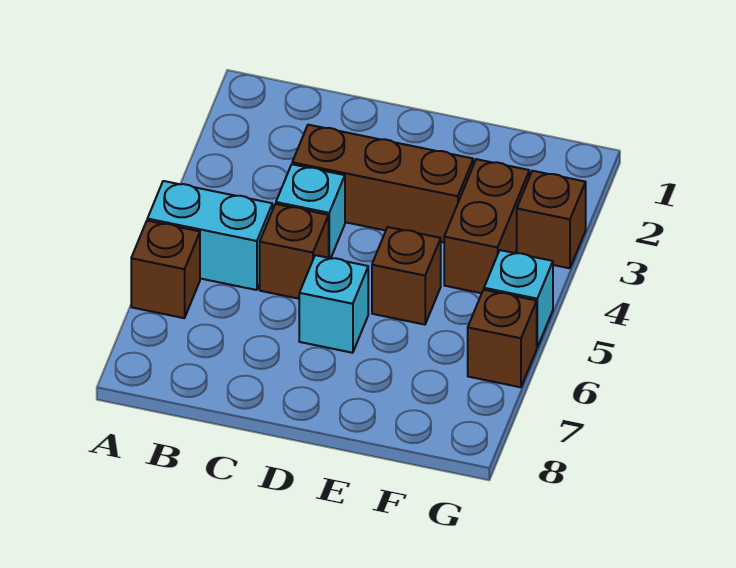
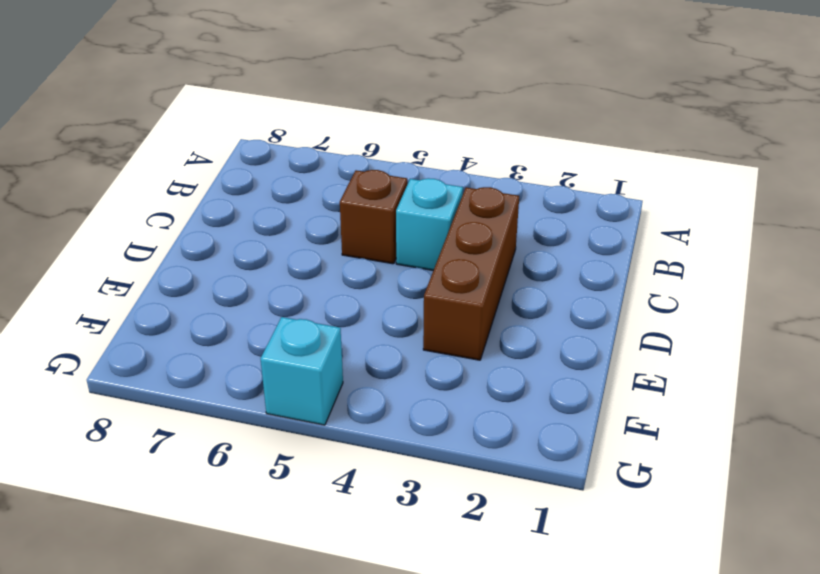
none -> cyan 1x2 brick [147,181,272,290]
none -> brown 1x1 brick [131,221,200,318]

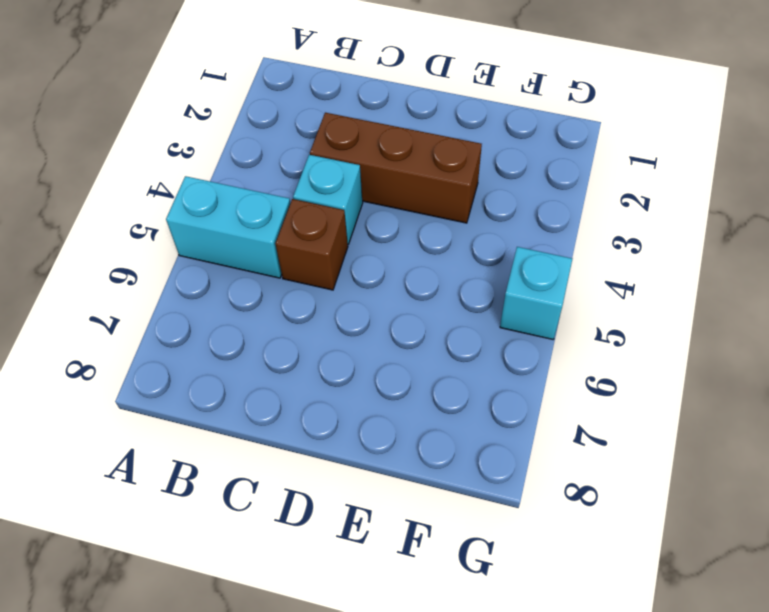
none -> brown 1x1 brick [131,221,200,318]
none -> cyan 1x1 brick [299,255,368,353]

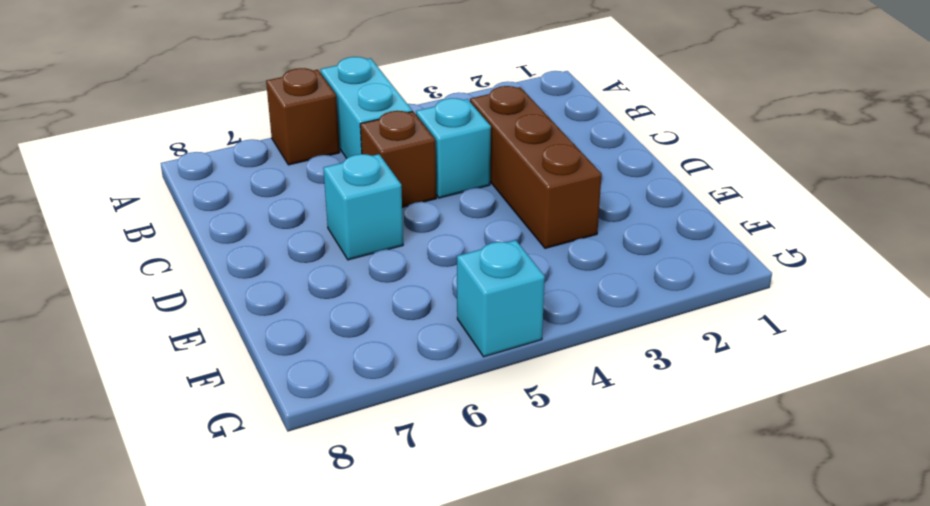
none -> brown 1x1 brick [372,227,441,325]
none -> brown 1x2 brick [444,159,529,293]

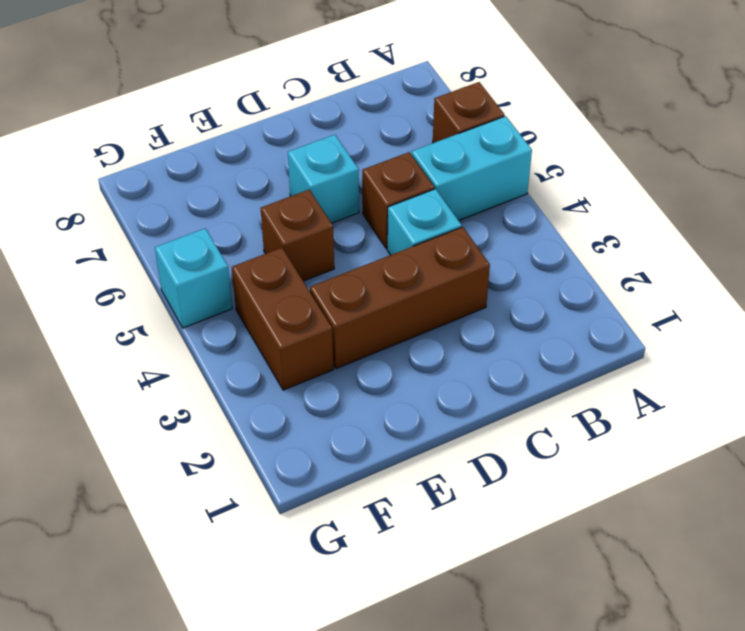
none -> brown 1x1 brick [517,171,586,268]
none -> brown 1x1 brick [468,290,537,387]

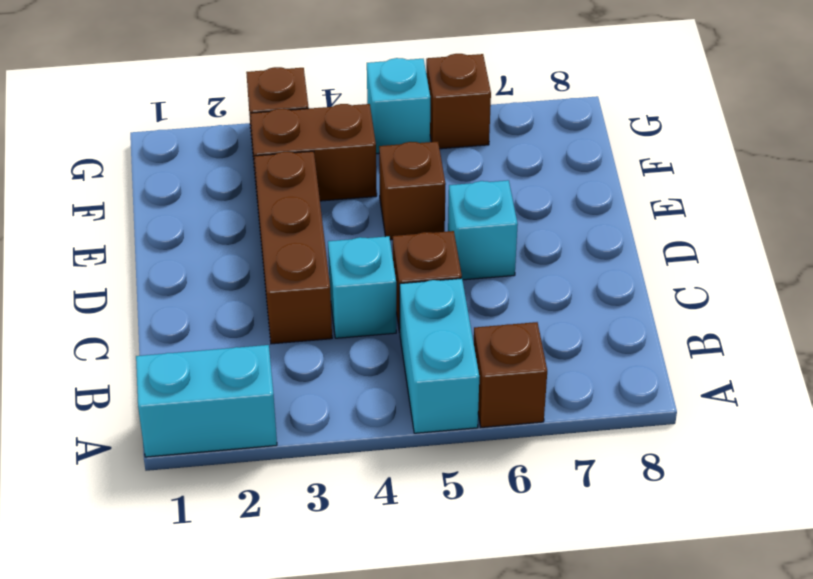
cyan 1x2 brick [136,345,277,457] -> none

